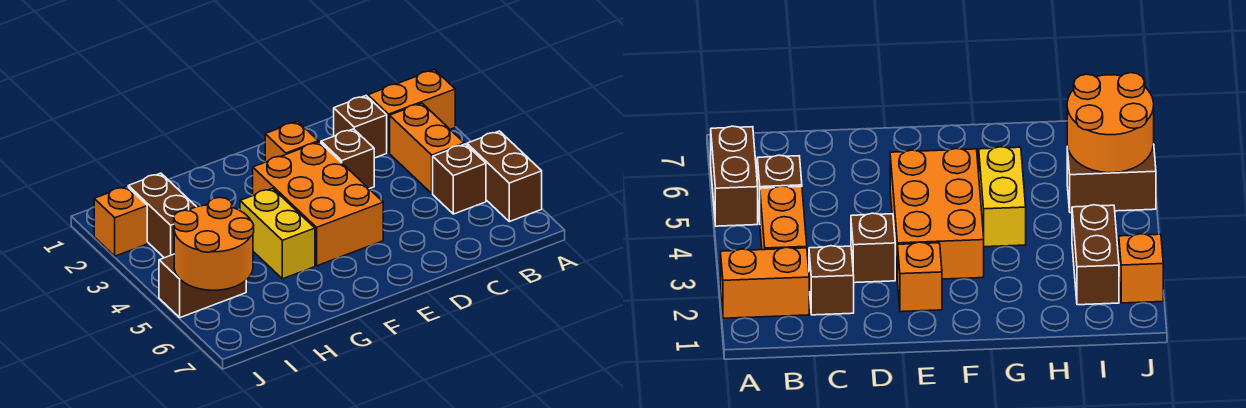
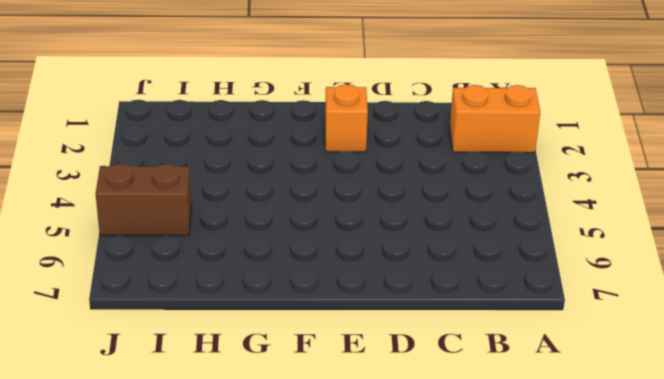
none -> brown 1x2 brick [467,131,542,222]
none -> orange 1x2 brick [390,103,464,193]
none -> brown 1x1 brick [433,144,486,214]

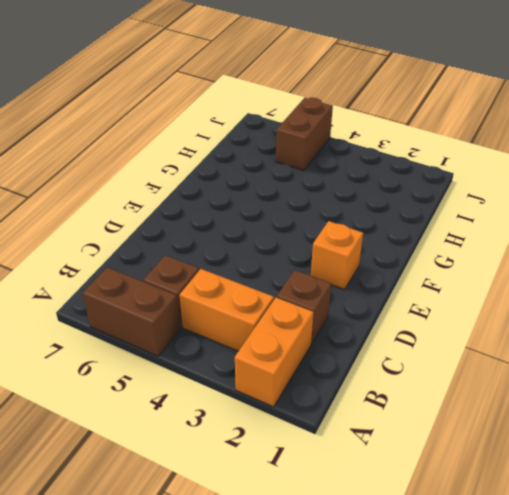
none -> brown 1x1 brick [321,129,374,189]
none -> orange 2x3 brick [253,142,383,266]
none -> yellow 1x2 brick [240,188,315,279]

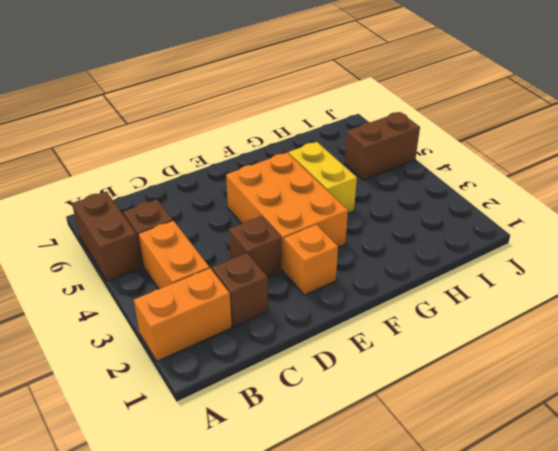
none -> brown 1x2 brick [128,173,196,258]
none -> orange 1x1 brick [94,186,147,256]
none -> orange 2x2 round brick [174,197,254,290]

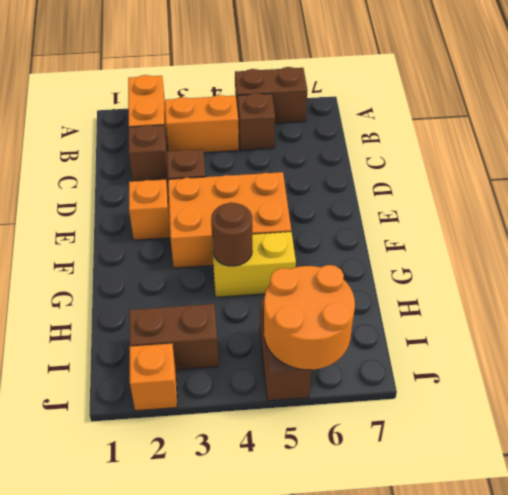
brown 1x1 round brick [211,203,252,266] -> none

